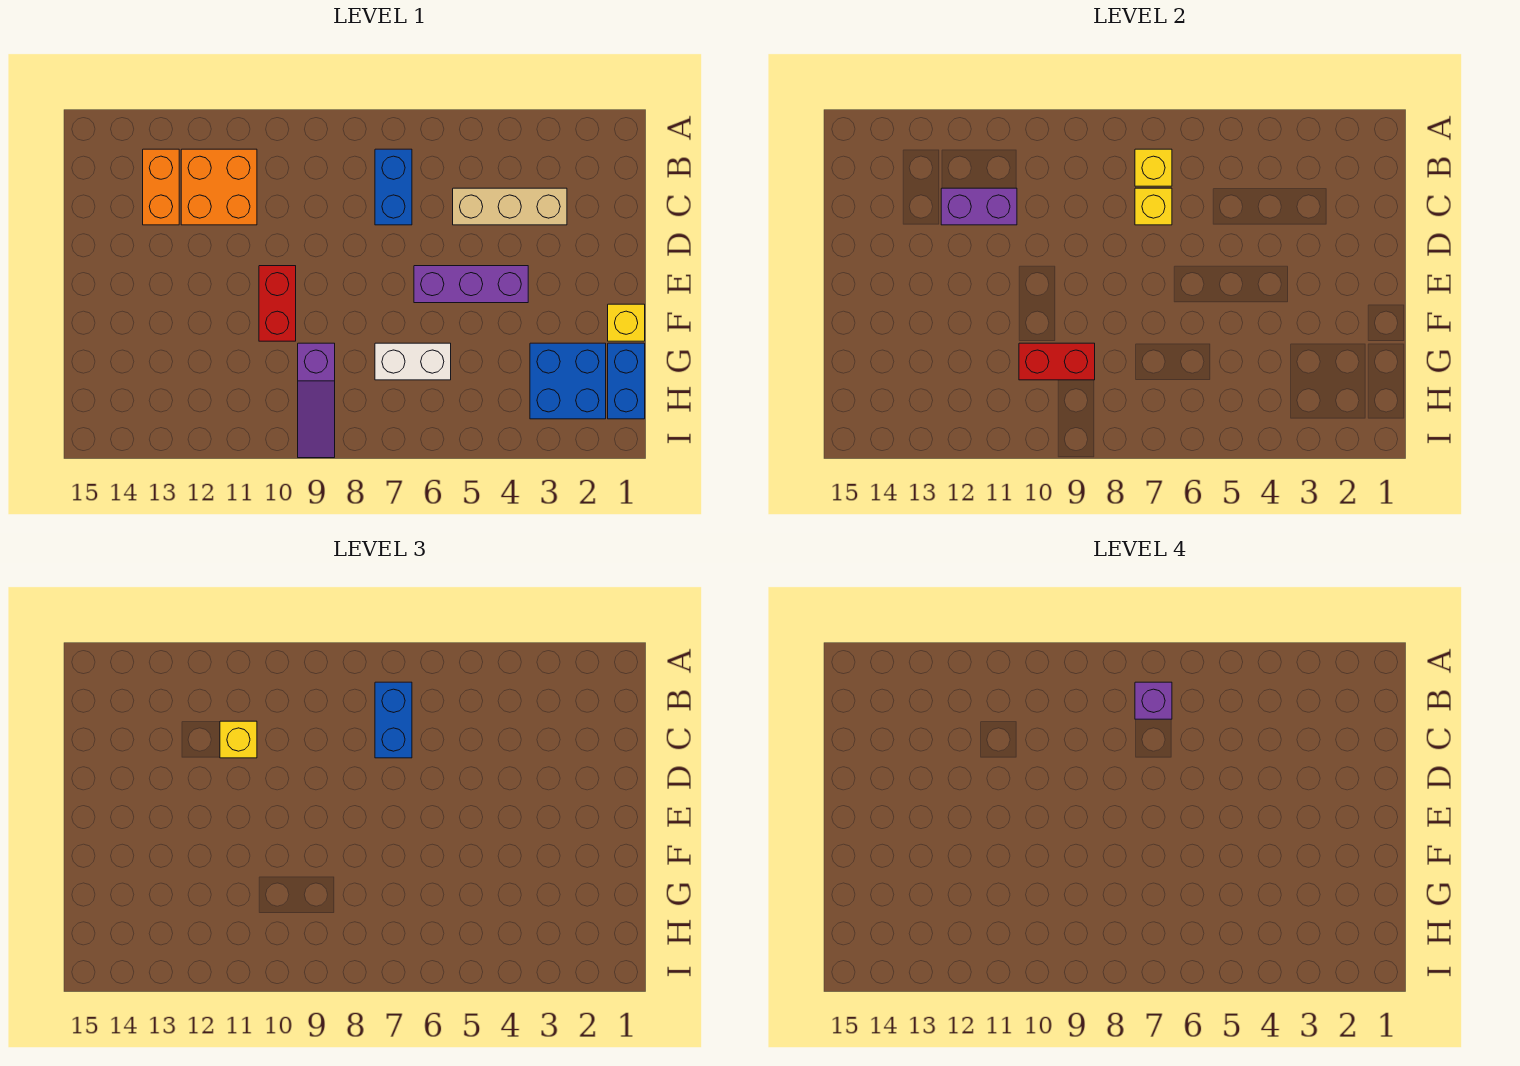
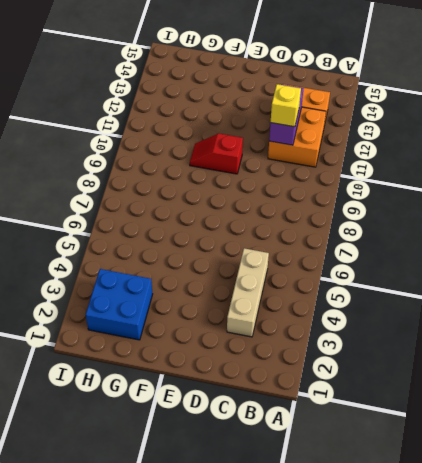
red 1x2 slope [190,134,243,174] -> red 1x2 brick [259,266,296,341]
none -> blue 1x2 brick [375,149,412,225]
none -> purple 1x3 brick [414,266,528,303]
none -> yellow 1x1 brick [608,304,645,341]

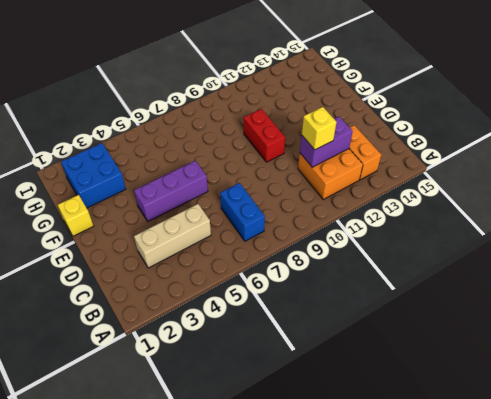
none -> blue 1x2 brick [608,343,645,419]
none -> white 1x2 brick [375,343,451,380]
none -> purple 1x3 slope [298,343,335,458]

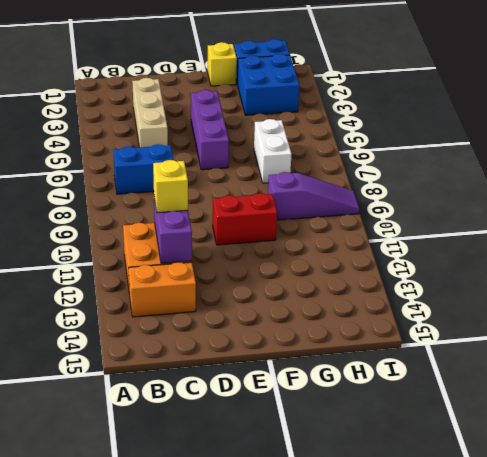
none -> yellow 1x1 brick [1135,149,1172,186]
none -> yellow 1x1 brick [1135,188,1172,225]
none -> red 1x2 brick [1019,343,1095,380]

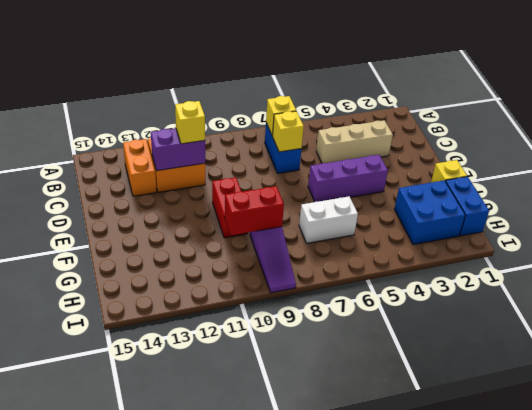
none -> blue 1x2 brick [375,682,412,758]
none -> purple 1x1 brick [1135,682,1172,719]

